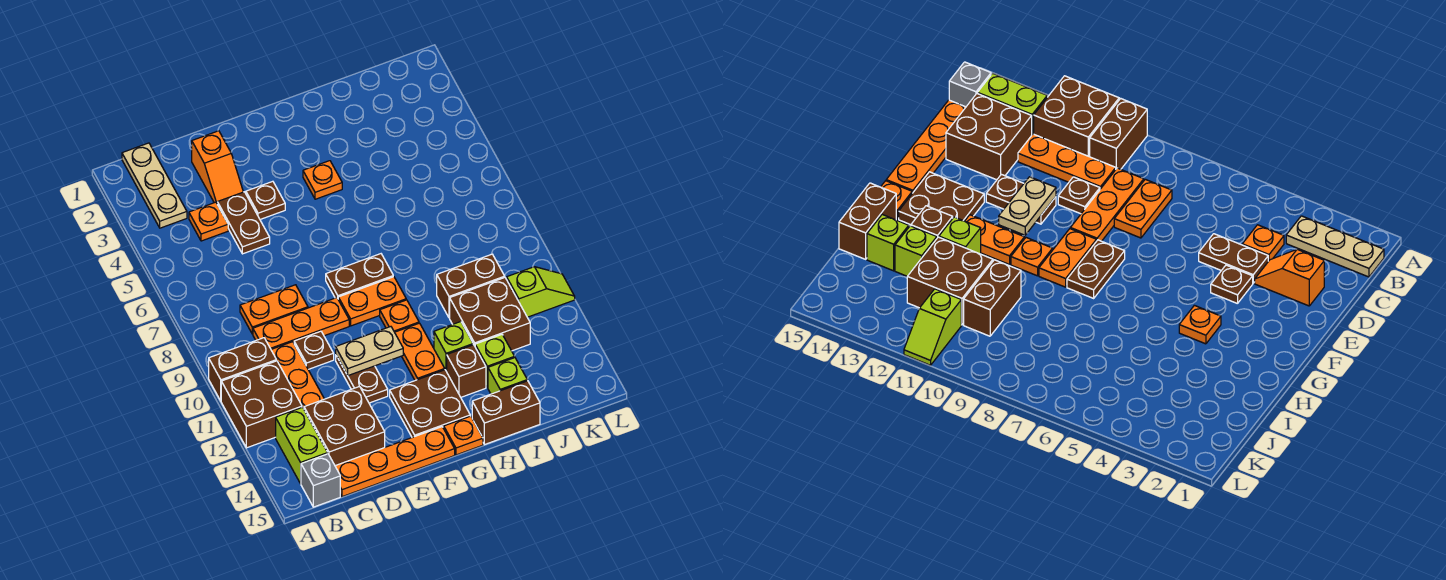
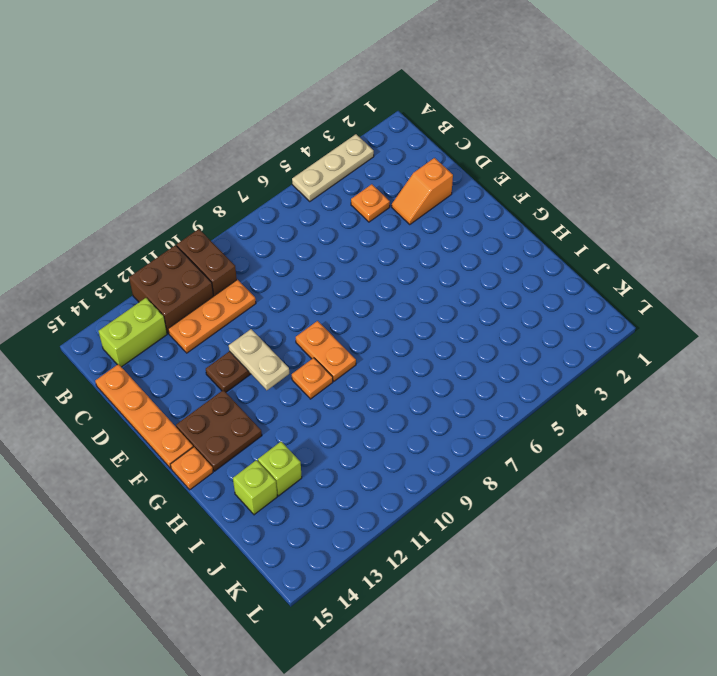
tan 1x3 plate [292,134,374,201] -> tan 1x3 plate moved to [122,143,187,228]
none -> grey 1x1 brick [301,454,340,507]
none -> orange 1x2 plate [240,285,308,334]
none -> orange 1x3 plate [253,298,349,349]
none -> brown 2x2 brick [304,386,385,466]

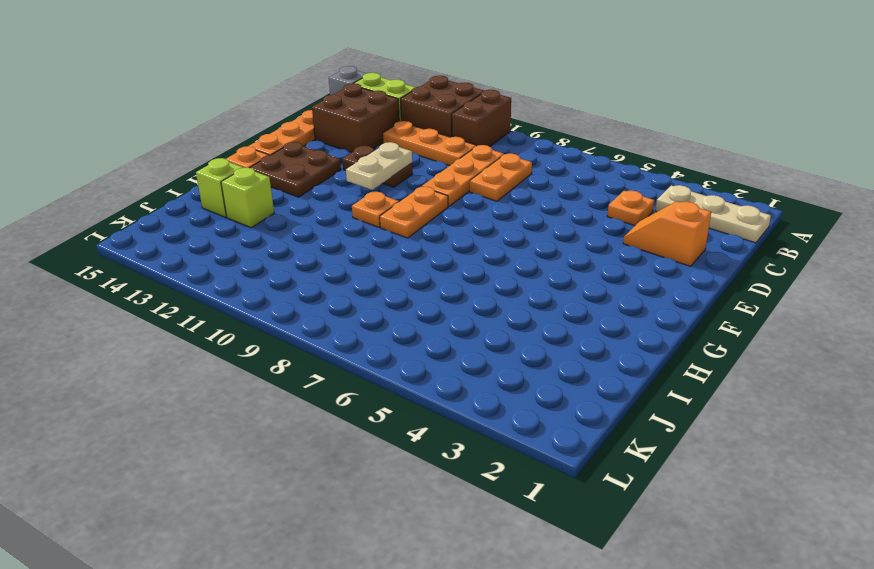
none -> brown 1x2 plate [217,192,270,254]
none -> brown 1x1 plate [294,331,334,369]
none -> brown 1x1 plate [246,181,285,219]
none -> brown 1x2 plate [326,254,393,298]

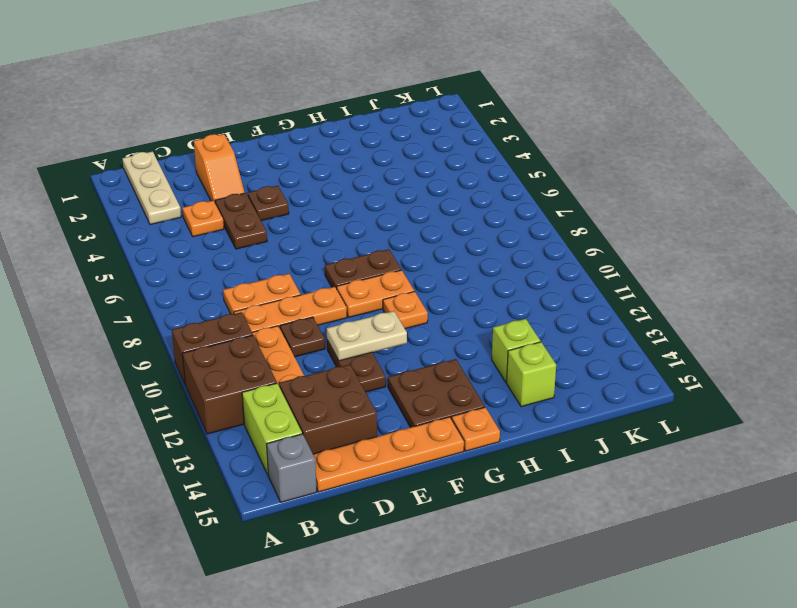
none -> orange 1x1 plate [303,161,342,199]
none -> orange 1x2 plate [395,323,445,380]
none -> lime 1x1 brick [434,322,473,371]
none -> brown 1x1 brick [447,345,486,397]

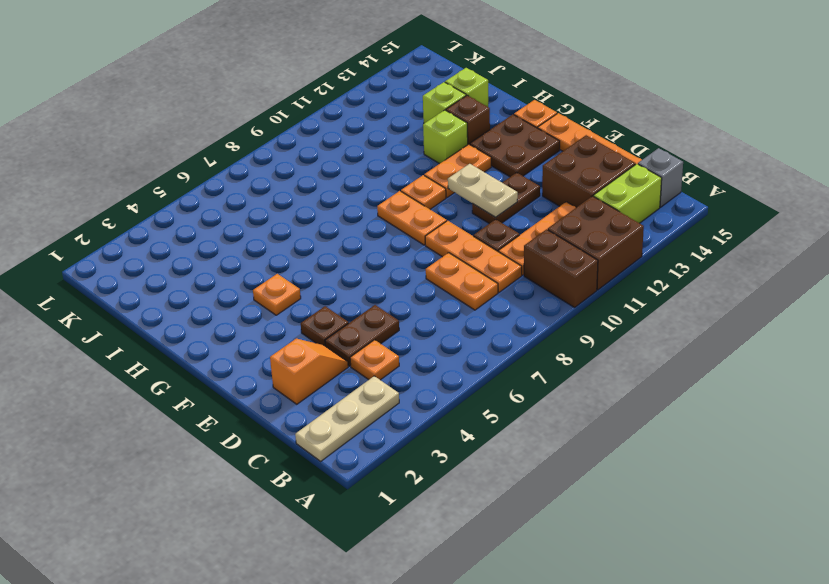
none -> brown 1x2 plate [326,254,393,298]
none -> brown 1x2 brick [472,381,540,445]
none -> brown 1x2 brick [437,254,505,318]
none -> brown 2x2 brick [450,278,530,351]

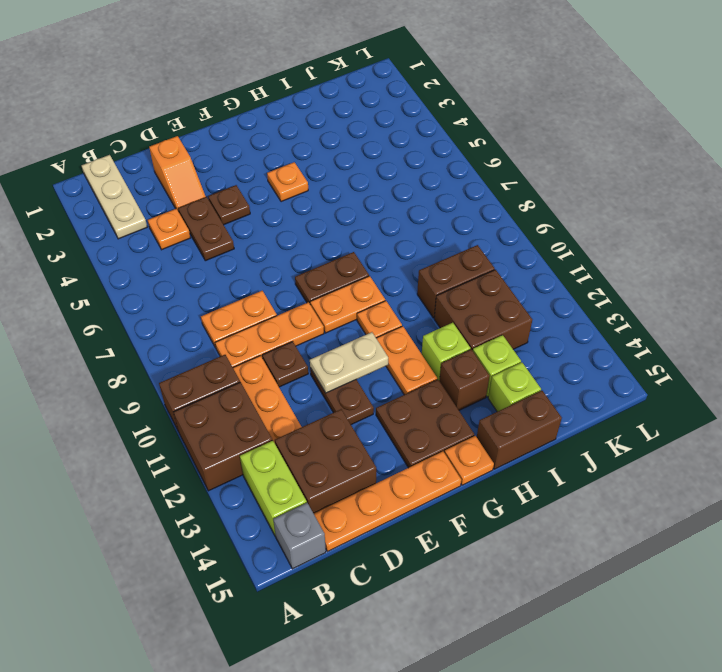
none -> lime 1x2 slope [507,267,575,317]

